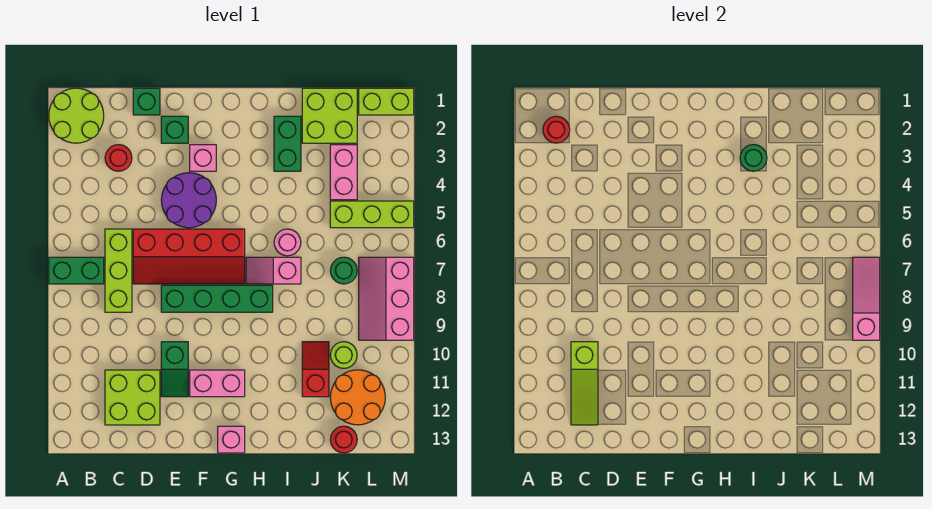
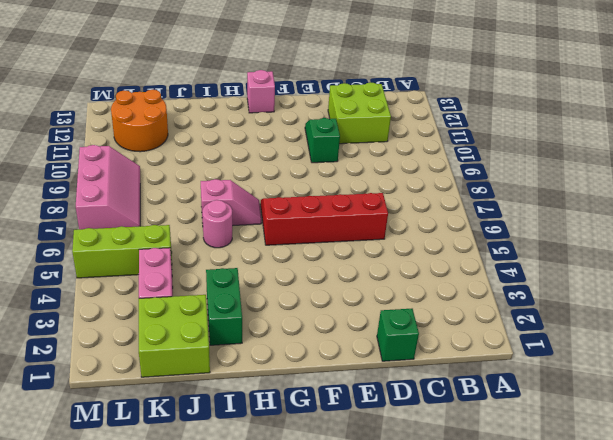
none -> lime 2x2 round brick [49,88,104,143]
none -> green 1x2 brick [49,257,104,284]
none -> red 1x1 round brick [105,145,132,171]
none -> lime 1x3 brick [105,229,132,312]

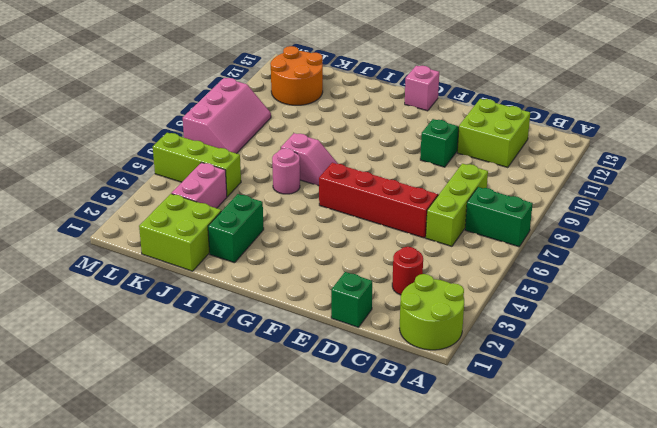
none -> green 1x1 brick [161,116,188,143]
none -> purple 2x2 round brick [161,173,216,228]
none -> green 1x4 brick [161,285,273,312]
none -> pink 1x1 brick [190,145,216,171]

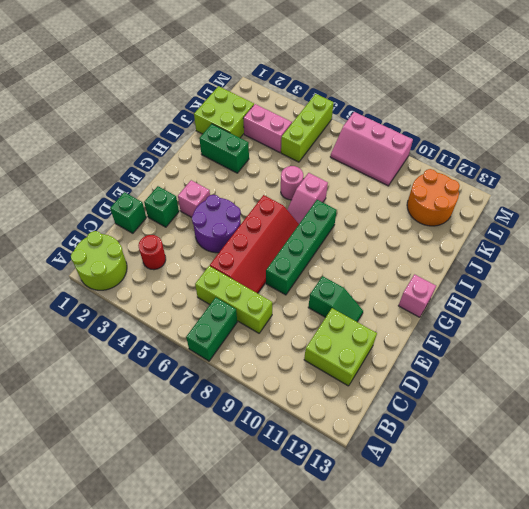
none -> pink 1x2 brick [190,370,245,397]
none -> red 1x2 slope [302,342,329,397]
none -> green 1x1 round brick [330,257,357,284]
none -> lime 1x1 round brick [330,342,357,368]

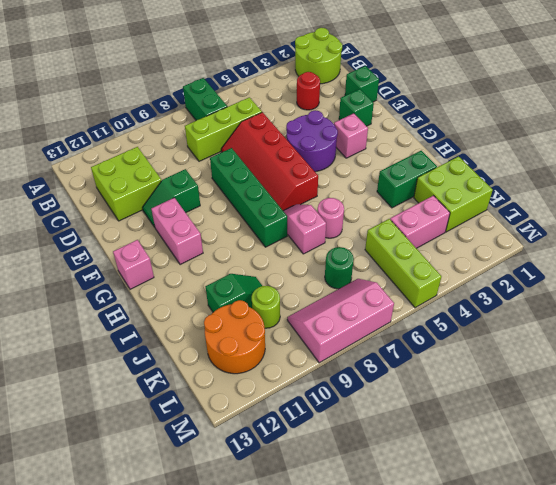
green 1x2 slope [206,274,262,312] -> red 1x2 slope [302,342,329,397]
none -> red 1x1 round brick [330,426,357,453]
none -> lime 1x2 brick [359,88,414,115]
none -> red 1x1 round brick [543,116,570,143]
none -> lime 1x3 slope [571,342,598,425]

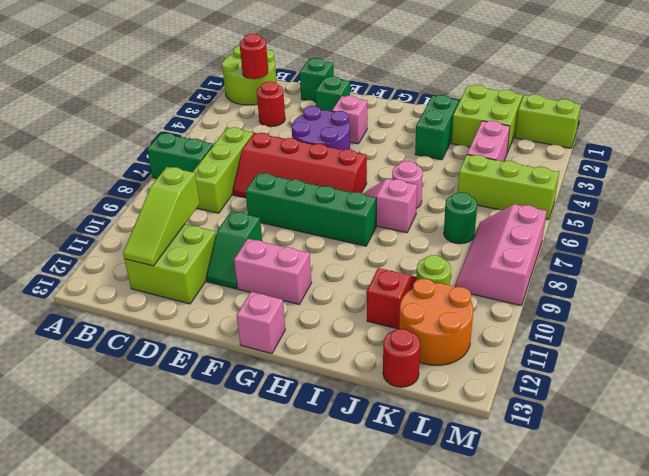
none -> green 1x1 round brick [740,145,767,171]
none -> pink 1x3 slope [853,257,880,340]

